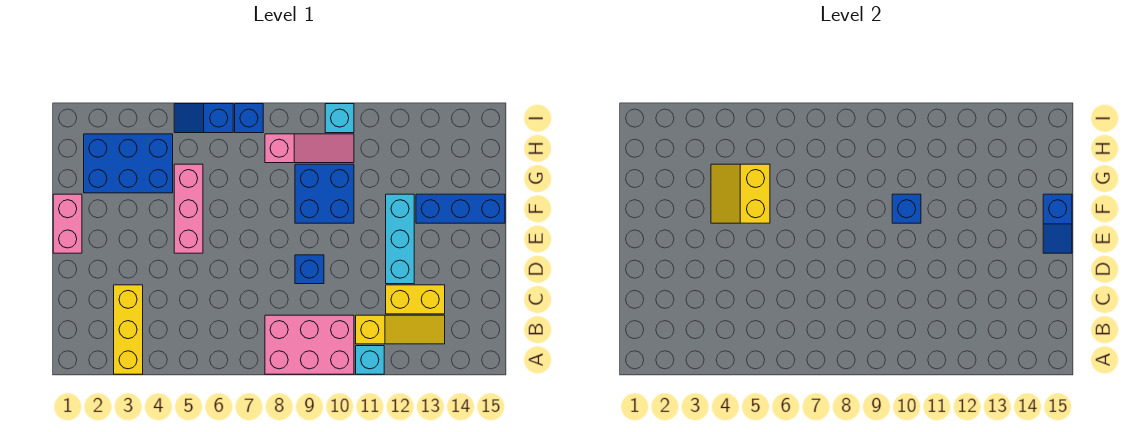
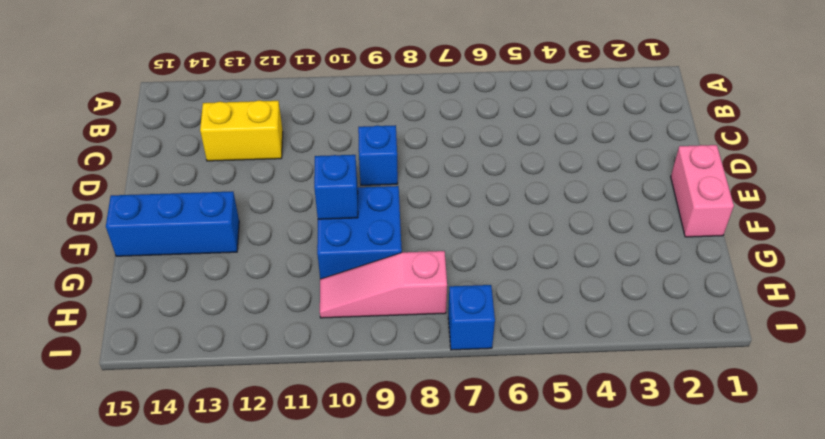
none -> yellow 1x3 brick [114,285,143,374]
none -> pink 2x3 brick [265,315,354,374]
none -> cyan 1x1 brick [356,346,384,374]

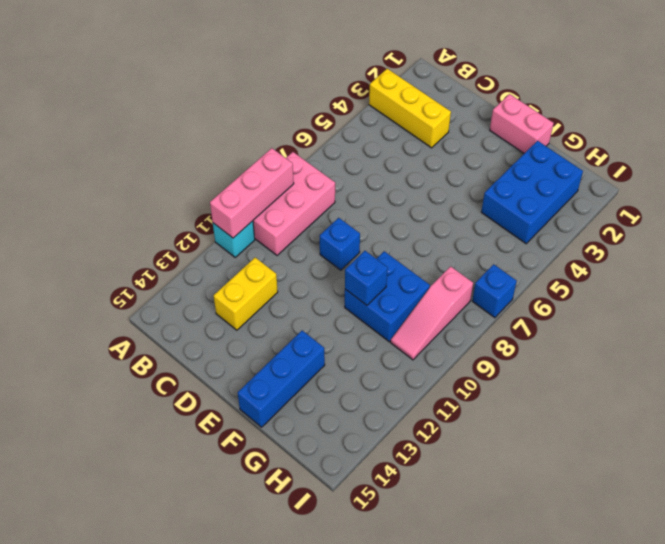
pink 1x3 brick [210,148,294,238] -> pink 1x3 brick turned to [174,164,203,253]
none -> yellow 1x3 slope [356,315,445,344]
none -> cyan 1x3 brick [386,194,414,284]
none -> blue 1x2 slope [174,104,233,133]

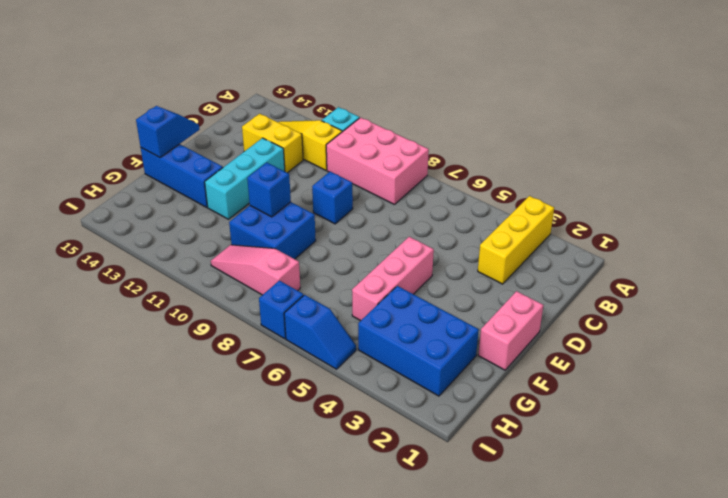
none -> cyan 1x1 brick [325,104,354,133]
none -> yellow 2x2 slope [711,164,770,223]

